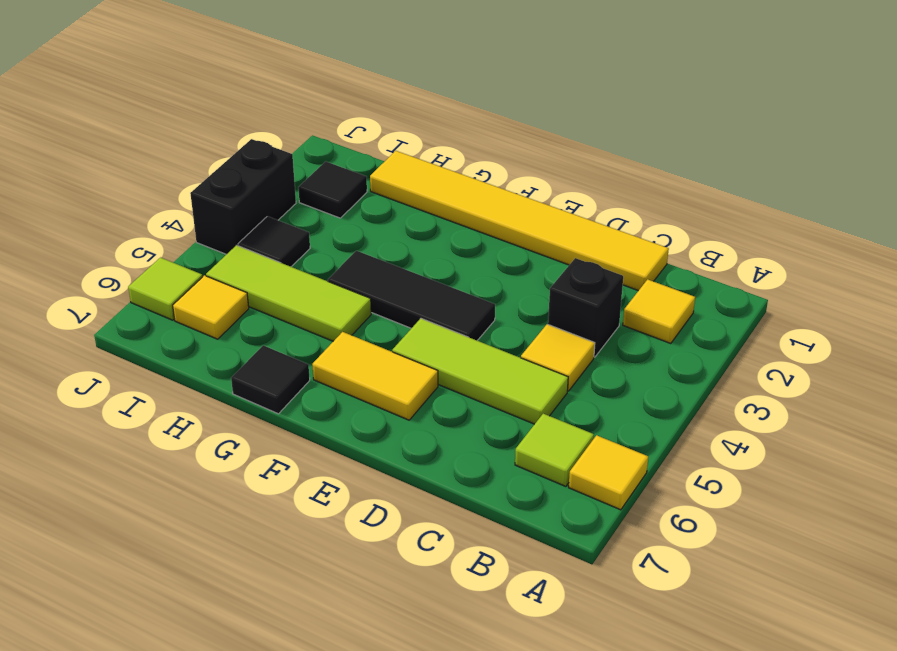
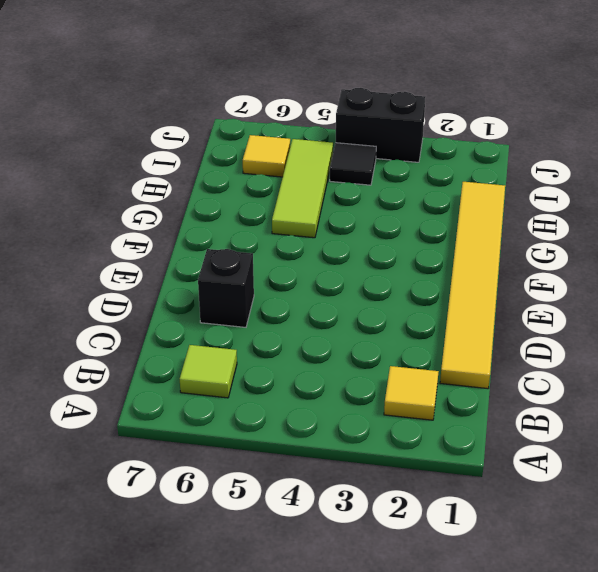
black 1x1 brick [198,249,254,327] -> black 1x1 brick moved to [548,258,623,357]
none -> yellow 1x1 tile [569,435,648,510]
none -> yellow 1x1 tile [521,324,595,391]
none -> lime 1x3 tile [392,318,568,424]

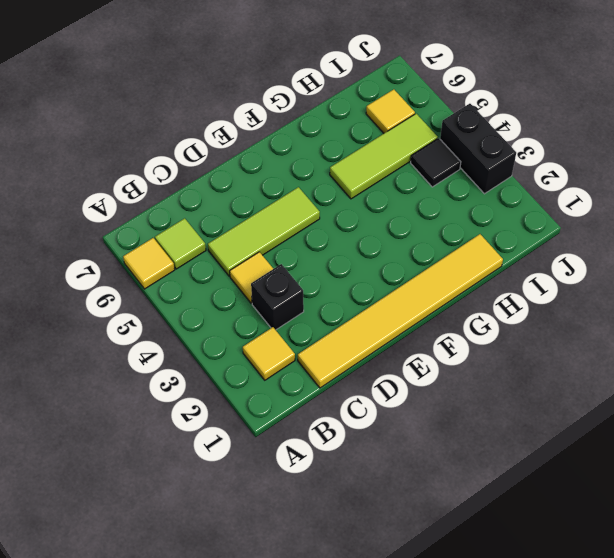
none -> black 1x3 tile [328,251,495,341]
none -> yellow 1x2 tile [312,332,438,420]
none -> black 1x1 tile [231,345,310,414]

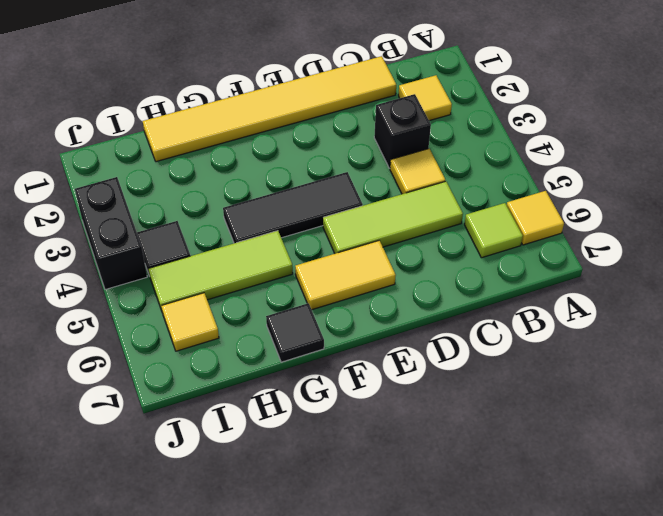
none -> black 1x1 tile [298,161,367,218]
none -> lime 1x1 tile [128,258,202,320]

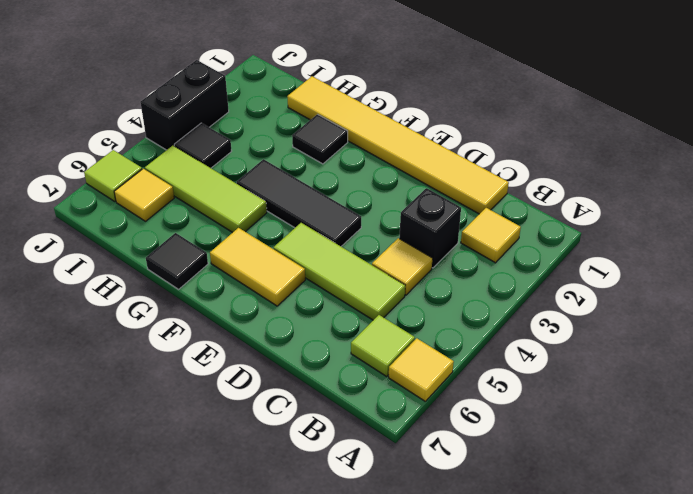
black 1x1 tile [292,114,348,164] -> black 1x1 tile moved to [298,161,367,218]

